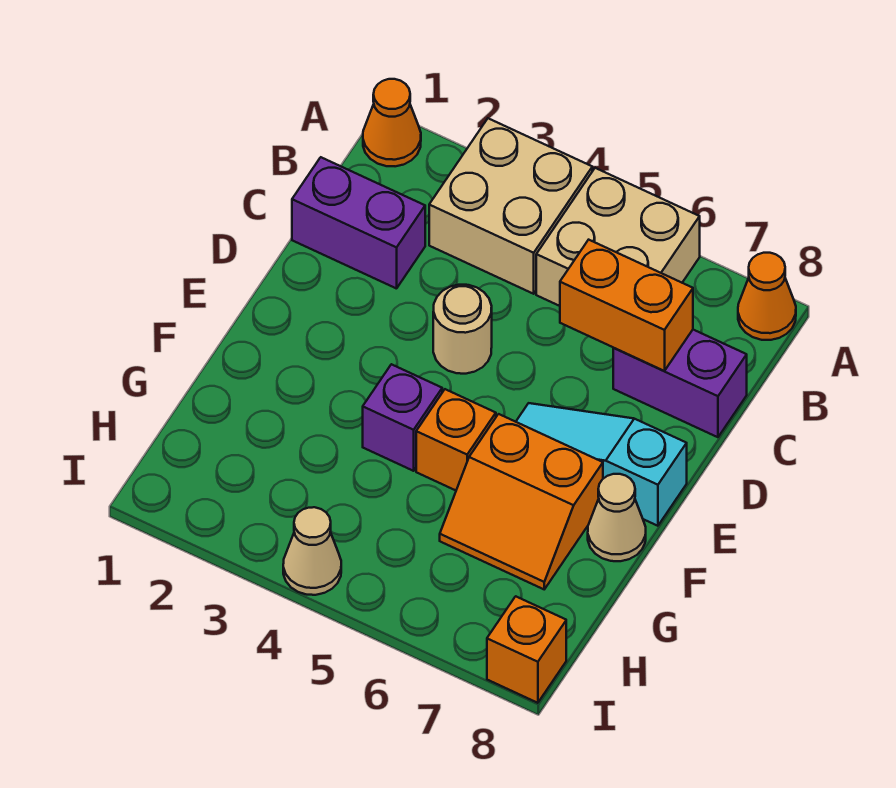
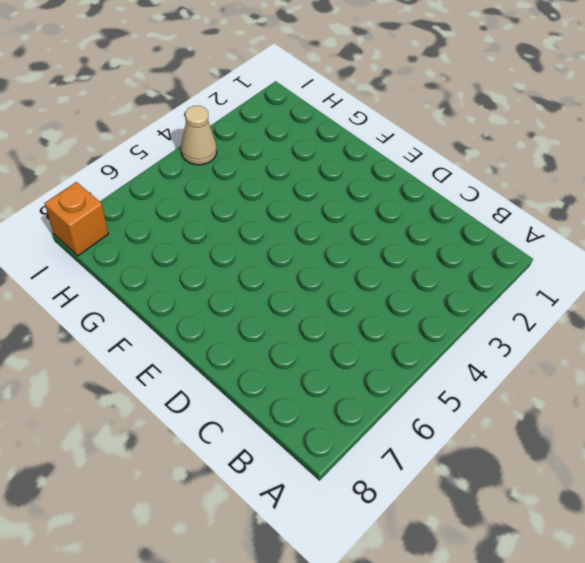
none -> orange 1x1 cone [363,79,421,166]
none -> tan 2x2 brick [429,118,592,294]
none -> tan 2x2 brick [536,168,700,306]

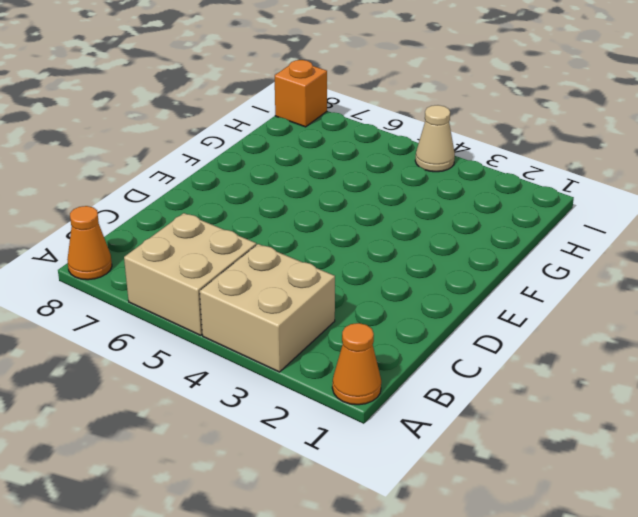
none -> purple 1x2 brick [292,157,425,289]
none -> purple 1x2 brick [613,330,747,437]
none -> tan 1x1 round brick [433,285,492,374]

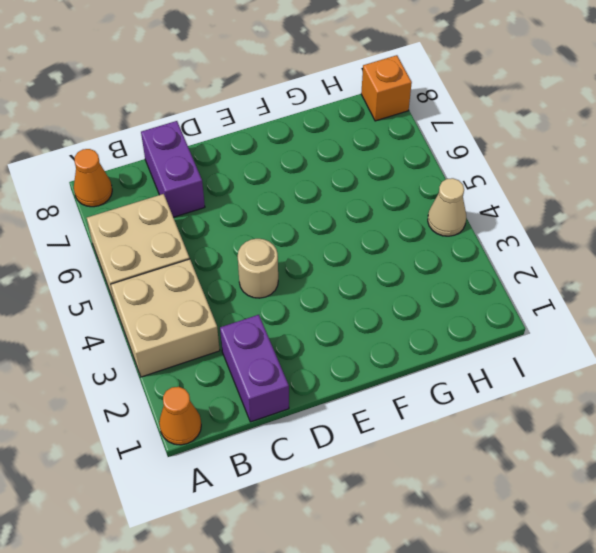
none -> cyan 1x3 slope [516,403,687,526]
none -> purple 1x1 brick [363,364,442,471]
none -> orange 1x1 brick [416,389,496,490]

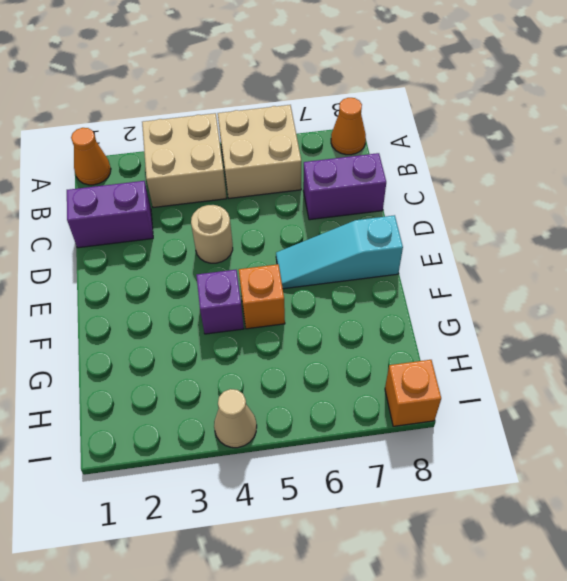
none -> orange 2x2 slope [440,414,603,589]
none -> tan 1x1 cone [588,474,646,561]
none -> orange 1x2 brick [560,240,693,371]

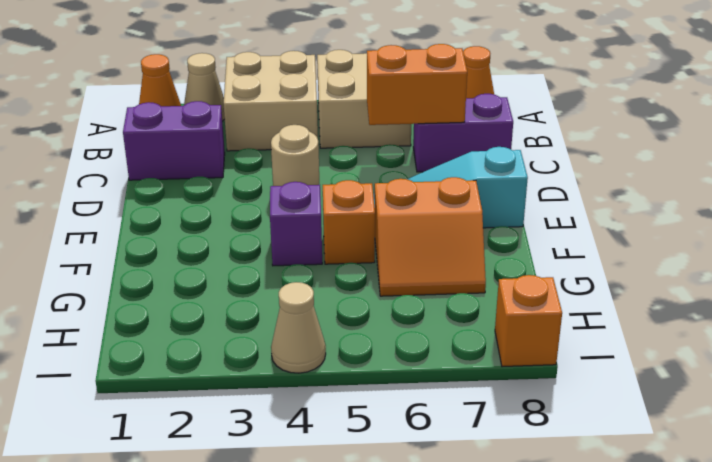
tan 1x1 cone [184,53,225,121] -> tan 1x1 cone moved to [588,474,646,561]

